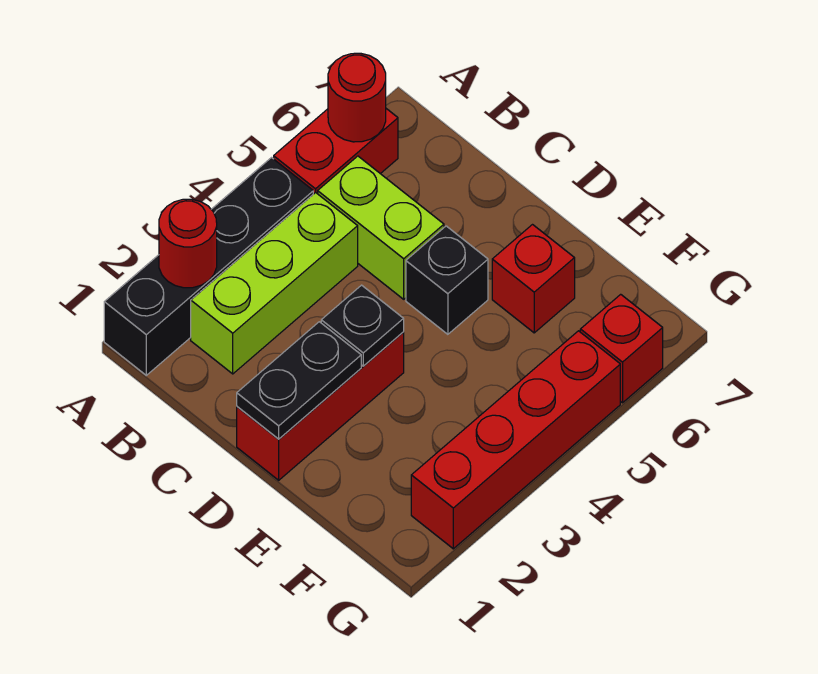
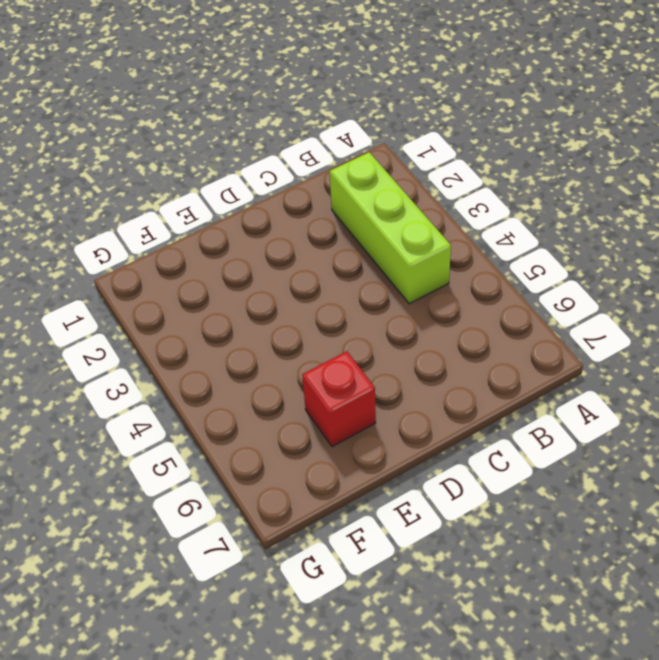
none -> black 1x4 brick [104,158,313,375]
none -> red 1x2 brick [274,109,398,194]
none -> lime 1x2 brick [318,156,444,299]

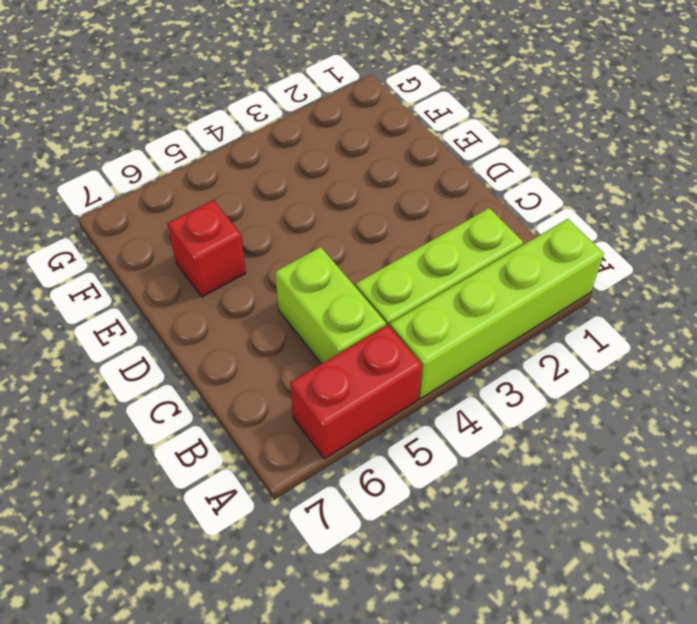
lime 1x4 brick [390,219,604,399] -> black 1x4 brick [104,158,313,375]
none -> red 1x3 brick [237,332,404,480]
none -> black 1x1 brick [406,226,488,334]
none -> red 1x4 brick [411,331,620,549]

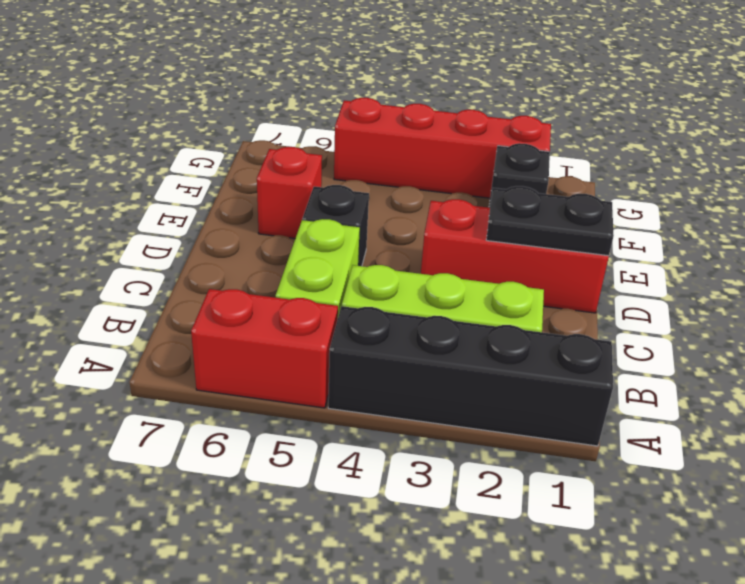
black 1x1 brick [489,143,550,208] -> none
none -> red 1x1 brick [580,294,663,403]
none -> red 1x1 round brick [159,199,217,288]
none -> red 1x1 round brick [328,53,386,142]

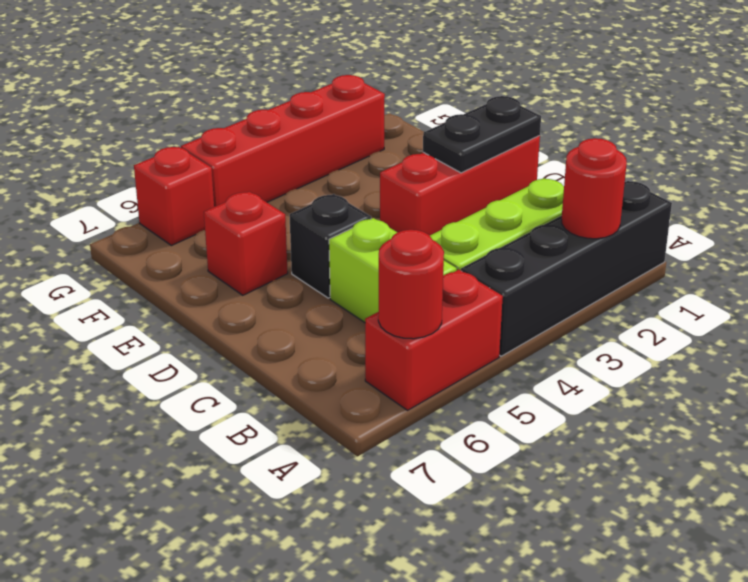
none -> black 1x1 plate [321,285,404,366]

